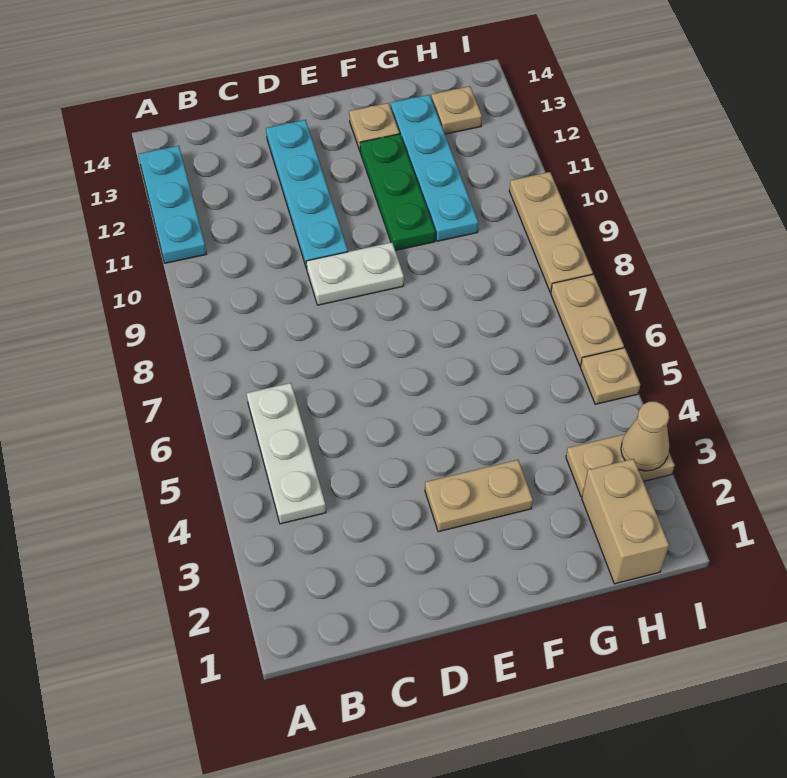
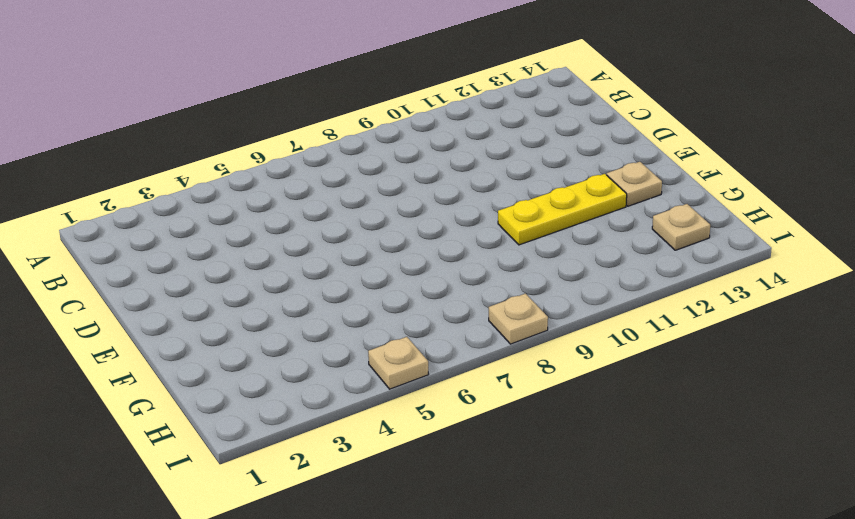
yellow 1x3 plate [498,174,627,245] -> green 1x3 plate [360,134,435,250]
tan 1x1 plate [489,293,548,344] -> tan 1x3 plate [509,172,593,292]
none -> cyan 1x3 plate [138,146,207,263]
none -> white 1x3 plate [247,383,326,524]
none -> white 1x2 plate [306,242,404,305]

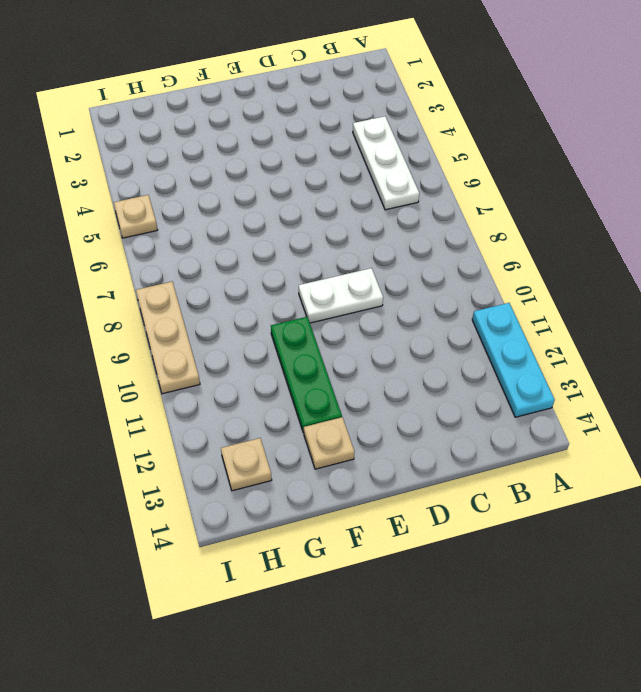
none -> cyan 1x4 plate [266,120,348,269]
none -> tan 1x2 plate [425,460,533,532]
none -> cyan 1x4 plate [391,95,478,241]

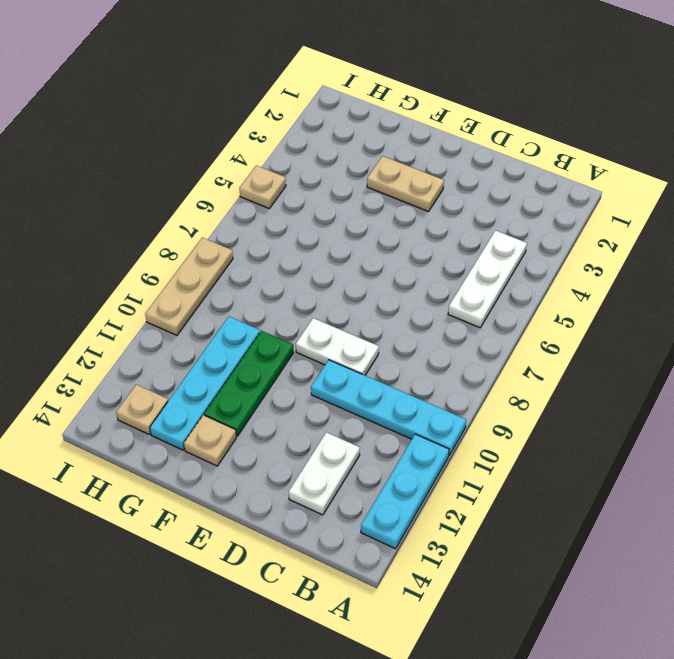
cyan 1x4 plate [311,360,466,455] -> cyan 1x4 plate turned to [266,120,348,269]
white 1x2 plate [289,432,360,515] -> none
none -> tan 1x2 brick [582,459,669,584]
none -> tan 1x2 plate [566,434,675,497]
none -> tan 1x2 plate [551,274,624,366]

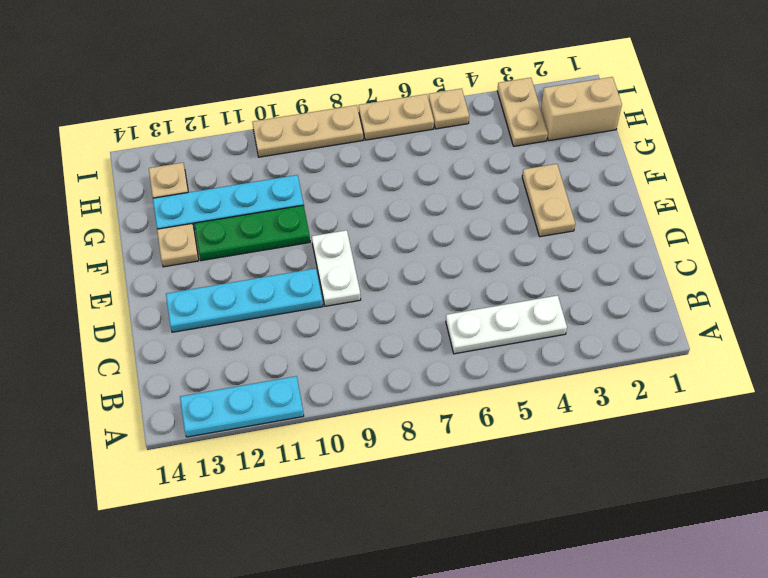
none -> tan 1x1 cone [621,402,669,471]

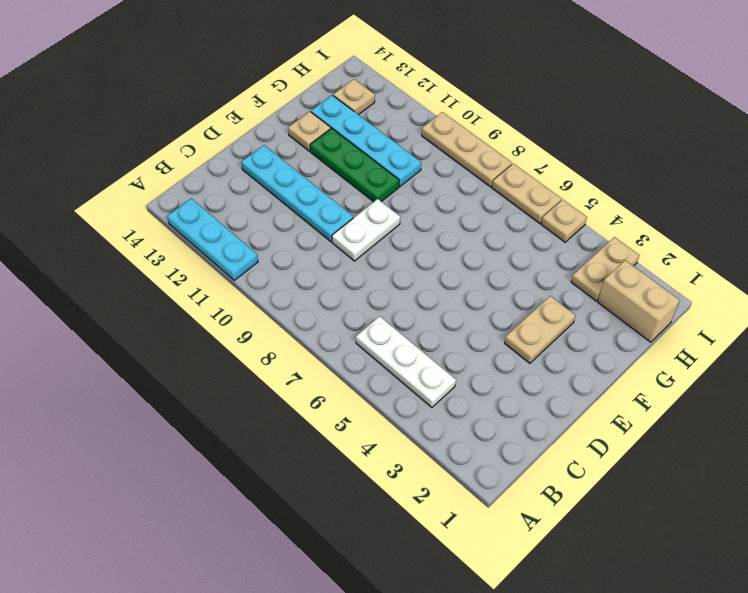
none -> tan 1x1 cone [621,402,669,471]

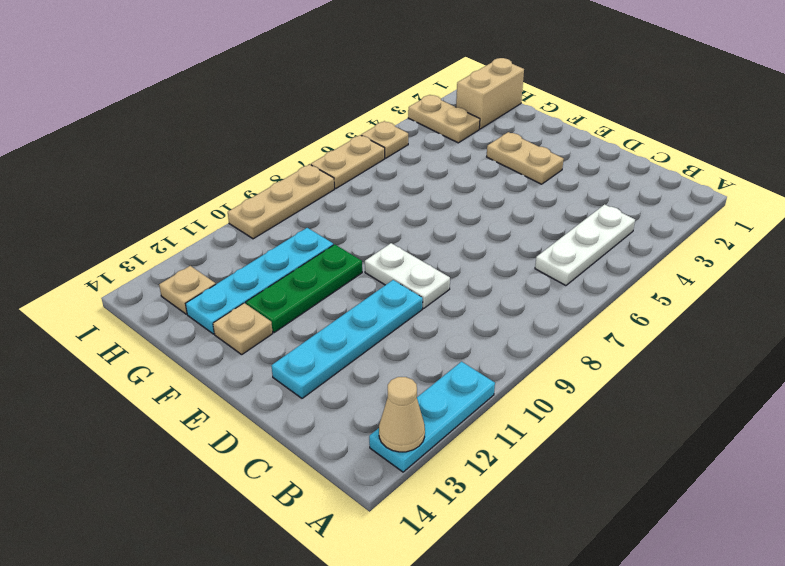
tan 1x1 cone [379,377,425,452] -> tan 1x1 cone moved to [621,402,669,471]

